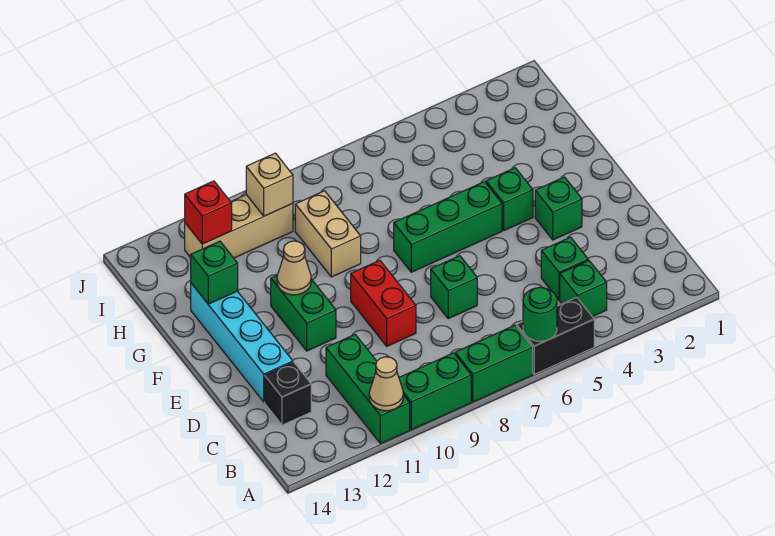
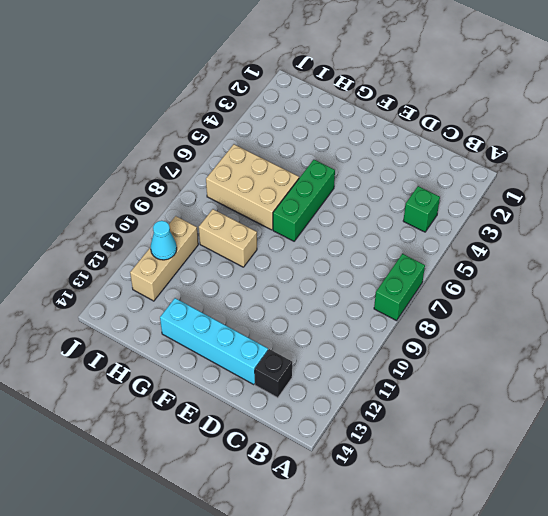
tan 2x3 brick [206,144,299,230] -> none
cyan 1x1 cone [151,221,177,260] -> none
none -> black 1x2 brick [517,297,594,374]
none -> green 1x2 brick [399,353,471,430]
none -> green 1x3 brick [326,335,410,444]

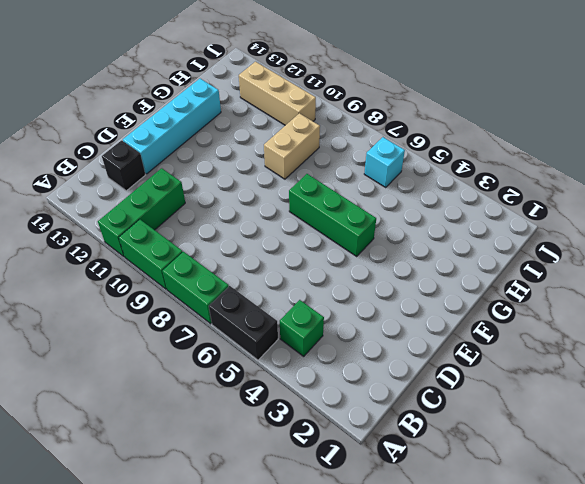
cyan 1x1 brick [364,137,405,187] -> none
none -> green 1x1 brick [541,237,588,300]
none -> green 1x1 brick [431,256,477,319]
none -> red 1x2 brick [351,260,416,346]

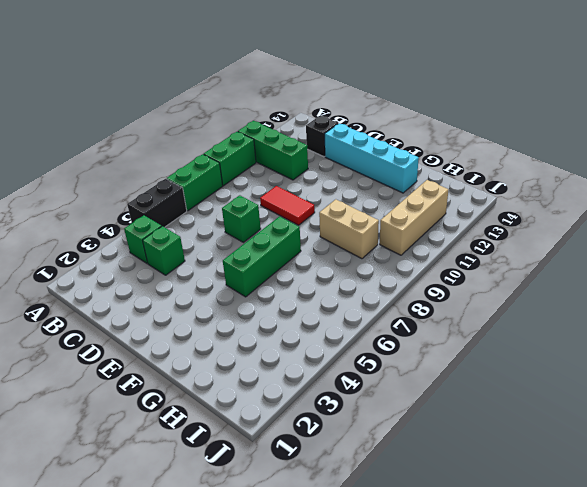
red 1x2 tile [260,186,315,225] -> red 1x2 brick [351,260,416,346]
none -> green 1x1 brick [535,177,582,240]
none -> green 1x2 brick [271,275,336,351]
none -> green 1x1 brick [486,168,533,231]

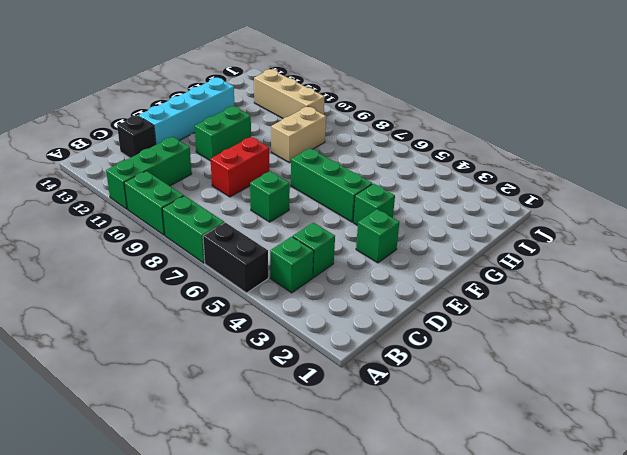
none -> green 1x1 round brick [523,287,557,341]
none -> tan 1x1 cone [369,357,403,411]
none -> tan 1x1 cone [277,241,311,295]

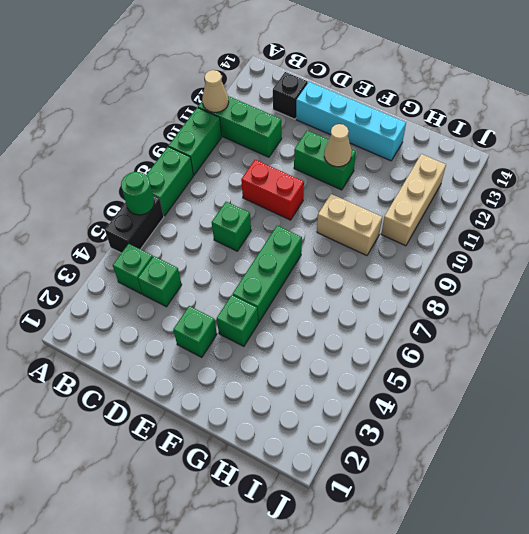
none -> green 1x1 brick [191,241,238,304]
none -> tan 1x1 brick [246,153,293,216]
none -> red 1x1 brick [185,181,232,244]

